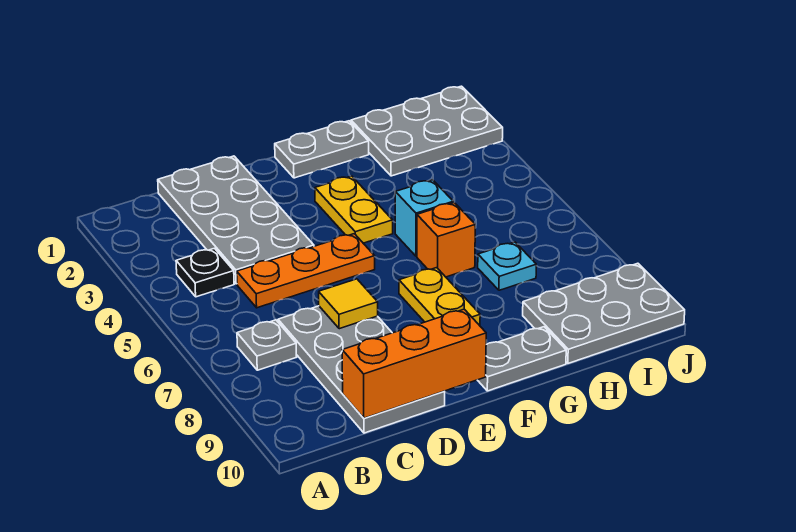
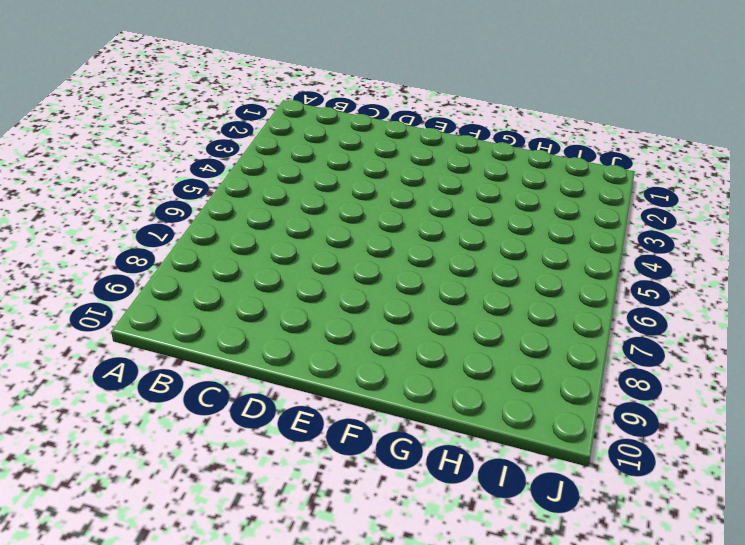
none -> black 1x1 plate [176,248,234,297]
none -> grey 1x1 plate [237,320,296,370]
none -> grey 2x4 plate [158,156,314,284]

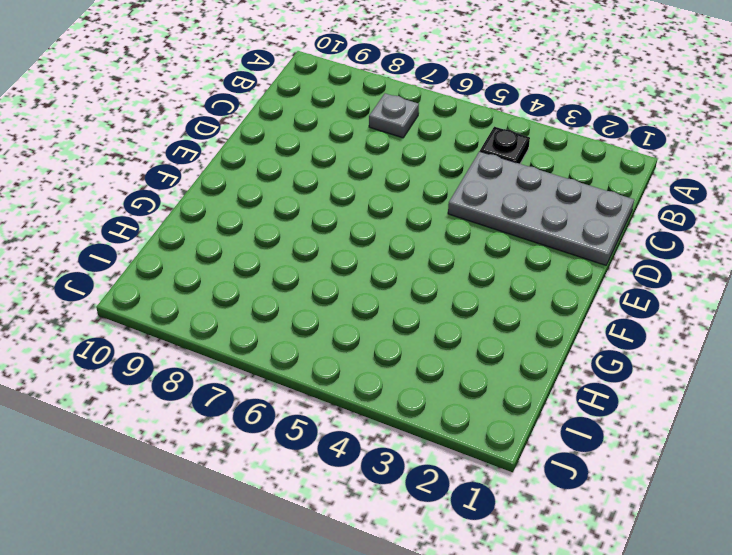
none -> orange 1x3 plate [237,234,375,308]
none -> grey 2x4 plate [278,306,445,433]
none -> grey 1x2 plate [275,121,369,178]

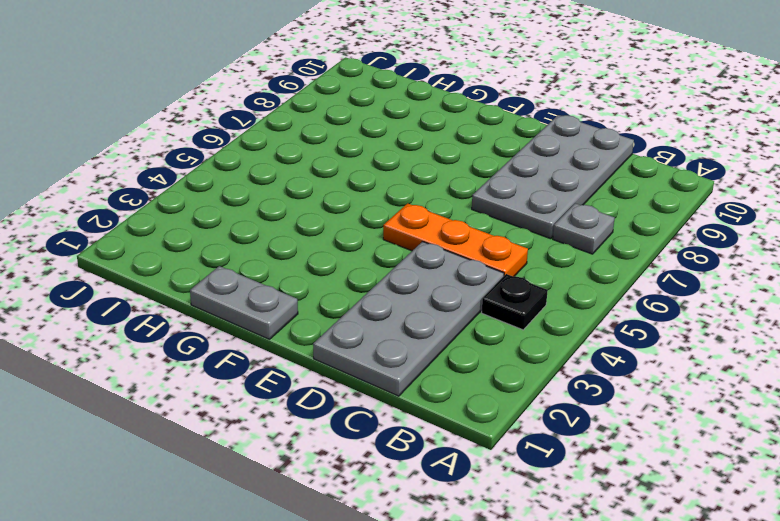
none -> yellow 1x2 plate [315,176,393,243]
none -> yellow 1x2 plate [399,268,480,326]
none -> grey 1x2 plate [478,327,566,391]

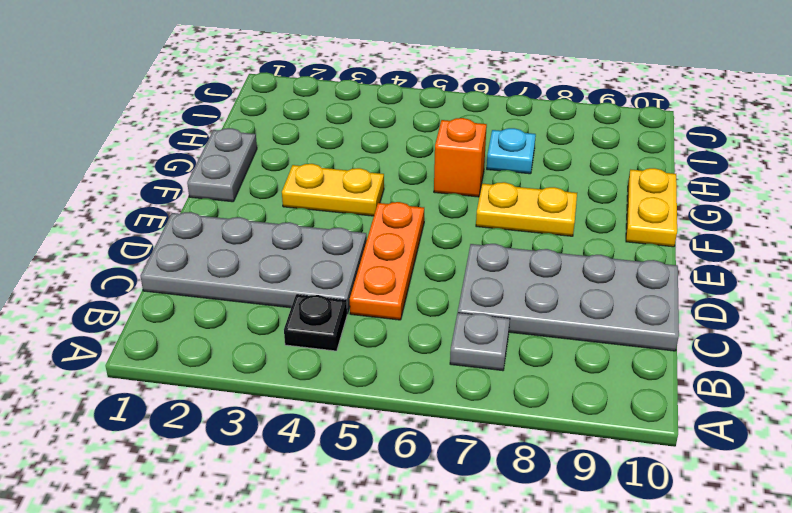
yellow 1x2 plate [626,168,677,247] -> grey 1x2 plate [478,327,566,391]
none -> cyan 1x1 brick [395,180,453,256]
none -> grey 2x3 plate [351,86,503,176]
none -> grey 2x3 plate [523,263,685,363]

